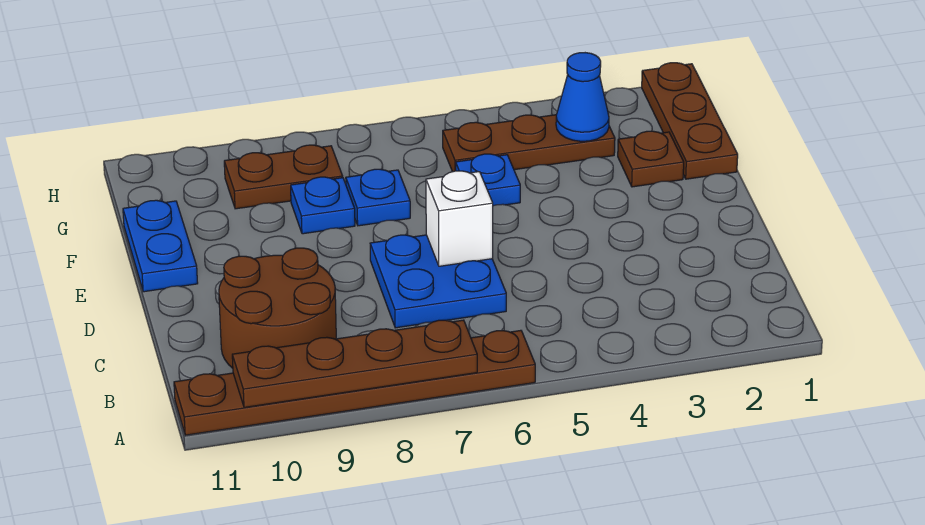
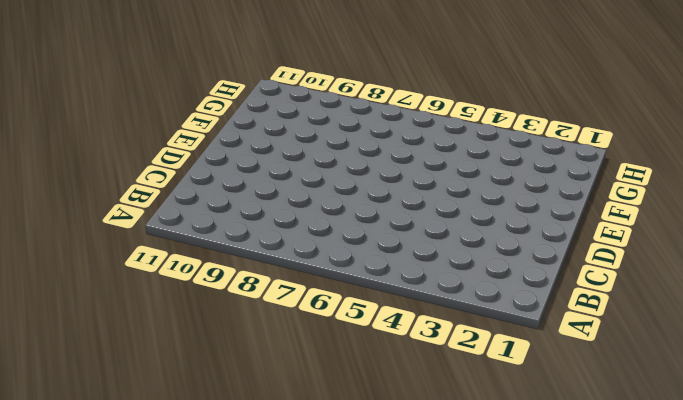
none -> brown 1x6 plate [174,330,535,435]
none -> brown 2x2 round brick [219,248,336,368]
none -> blue 2x2 plate [370,235,506,328]

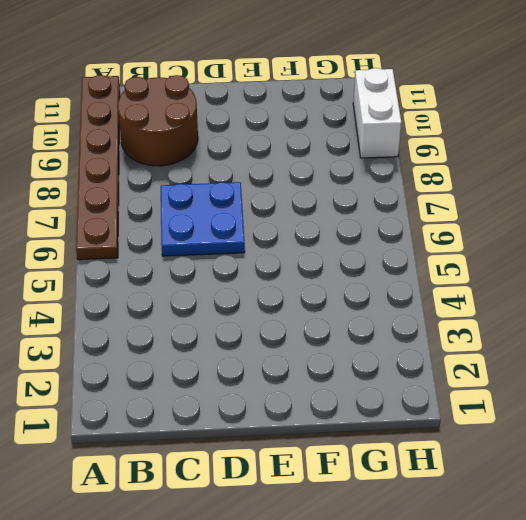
white 1x2 brick [353,68,402,158] -> none
none -> blue 1x2 plate [123,200,198,292]
none -> brown 1x3 plate [642,63,738,179]
none -> brown 1x1 plate [618,131,684,187]

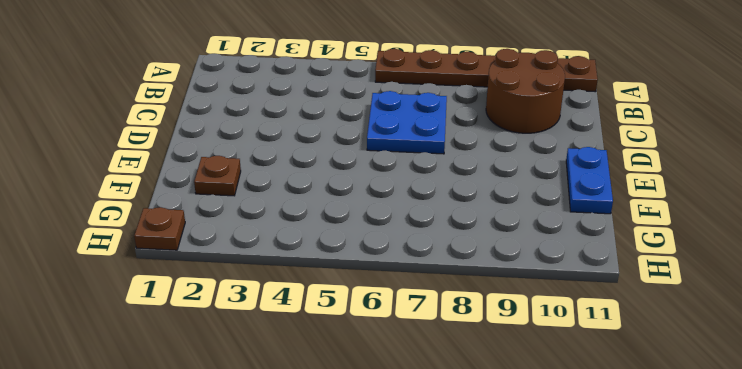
brown 1x1 plate [134,207,185,250] -> brown 1x3 plate [642,63,738,179]
none -> blue 1x1 plate [456,154,520,206]
none -> blue 1x1 plate [346,169,410,226]
none -> blue 1x1 plate [291,177,355,234]

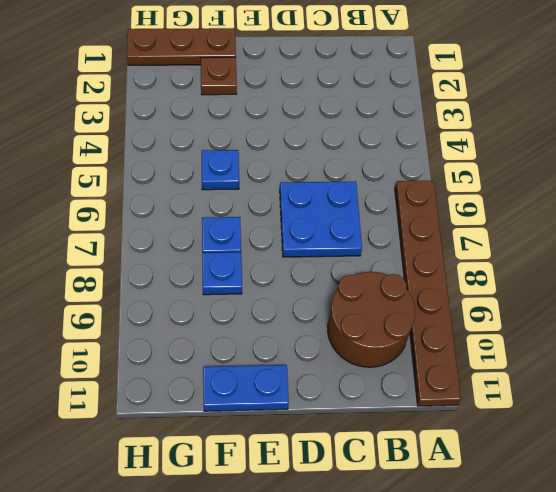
none -> brown 1x3 plate [443,115,615,172]
none -> brown 1x2 plate [224,145,343,209]
none -> brown 1x4 plate [232,320,477,407]

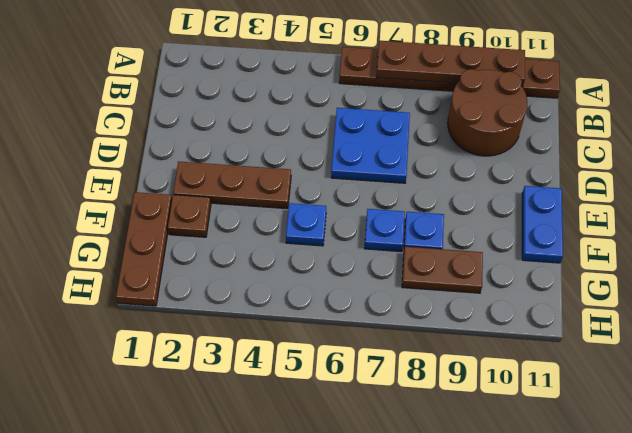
brown 1x3 plate [173,162,291,209] -> brown 1x3 plate moved to [443,115,615,172]
none -> white 1x1 brick [426,171,493,266]
none -> blue 1x1 cone [556,53,609,141]

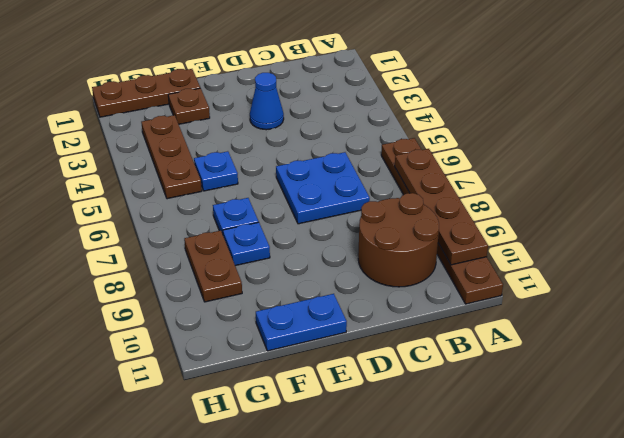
blue 1x1 cone [250,73,284,130] -> blue 1x1 cone moved to [556,53,609,141]
none -> white 1x1 brick [426,171,493,266]

